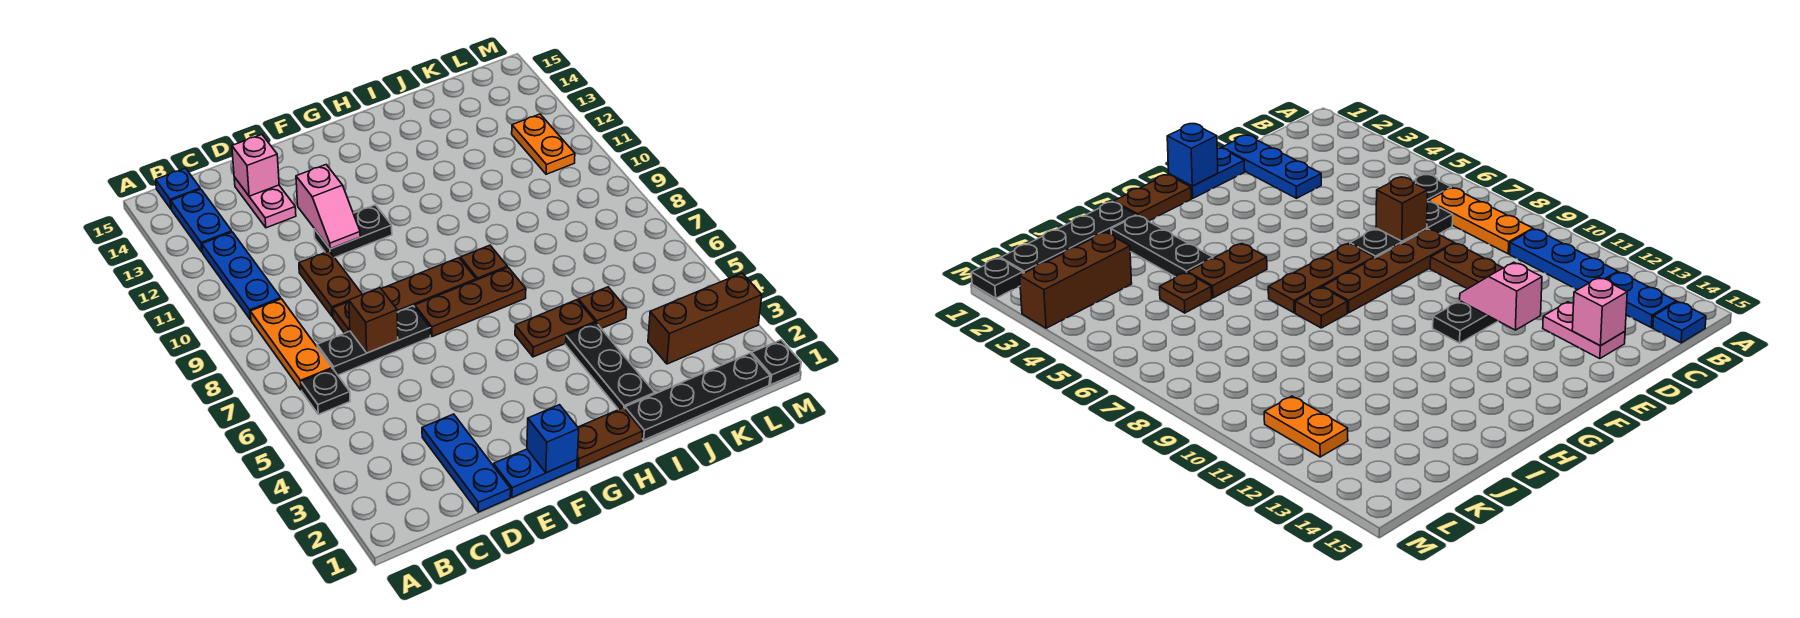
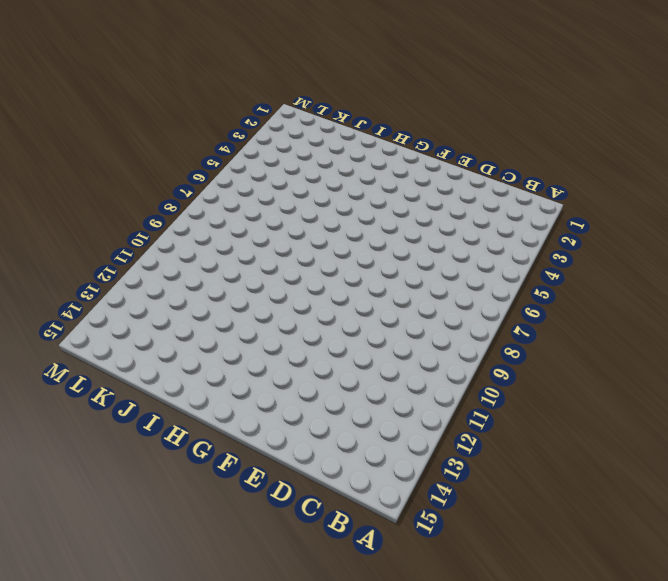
none -> black 1x1 plate [301,369,350,414]
none -> orange 1x3 plate [250,299,332,390]
none -> blue 1x3 plate [202,232,281,320]

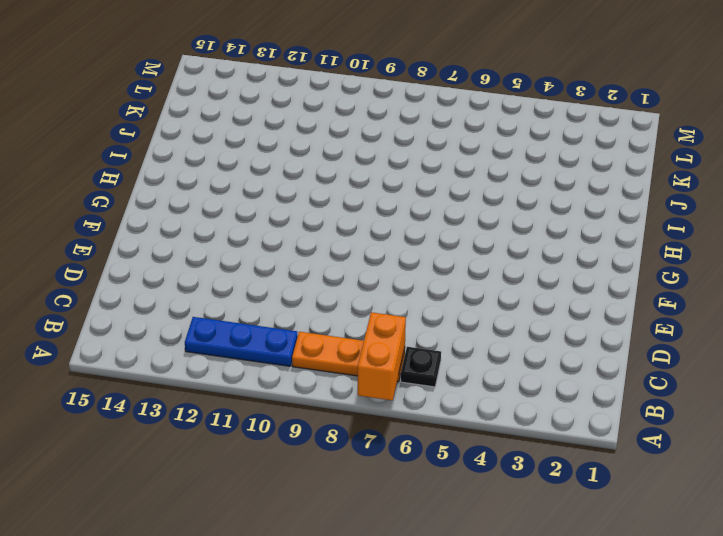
orange 1x2 brick [358,312,406,400] -> none
none -> blue 1x2 plate [171,189,232,252]
none -> blue 1x1 plate [156,168,200,209]
none -> black 1x3 plate [317,306,430,375]

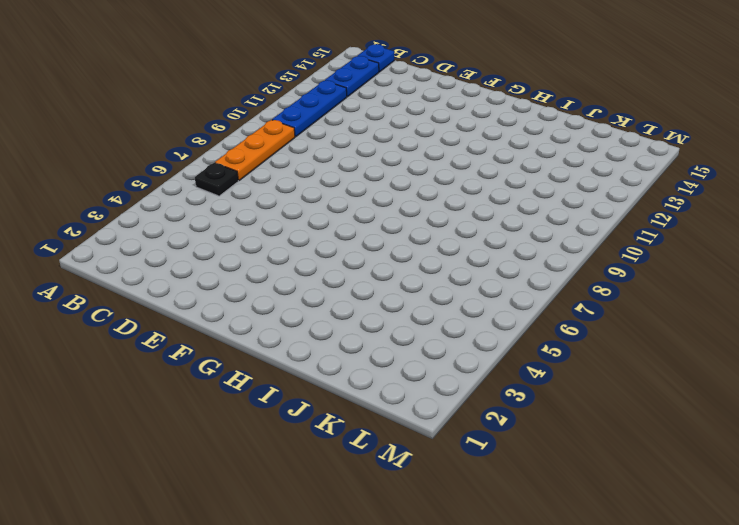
none -> black 1x3 plate [317,306,430,375]
none -> blue 1x3 plate [422,414,511,512]
none -> brown 1x4 plate [333,258,476,333]

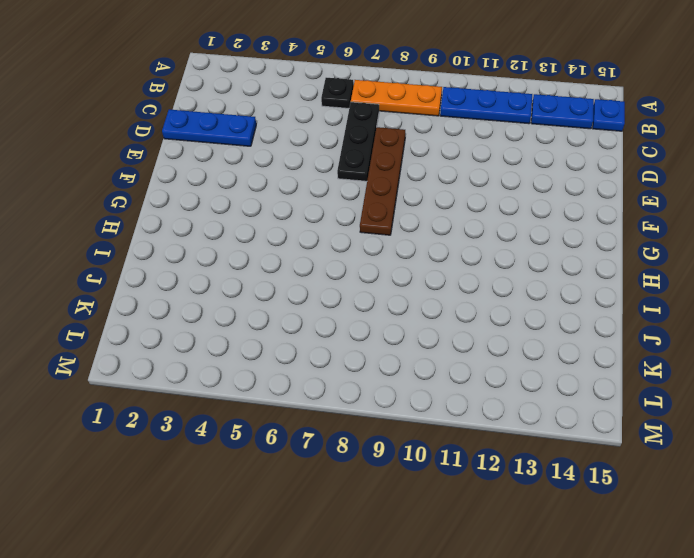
none -> brown 1x2 plate [299,251,362,317]
none -> pink 1x2 plate [234,177,296,228]
none -> blue 1x2 plate [494,449,577,497]

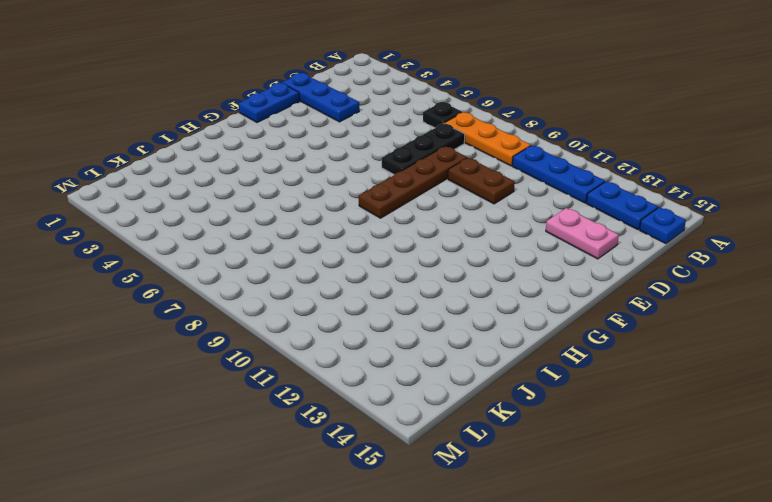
none -> black 1x2 plate [314,205,392,258]
none -> brown 1x3 plate [415,267,526,337]
none -> brown 1x2 plate [577,408,643,468]

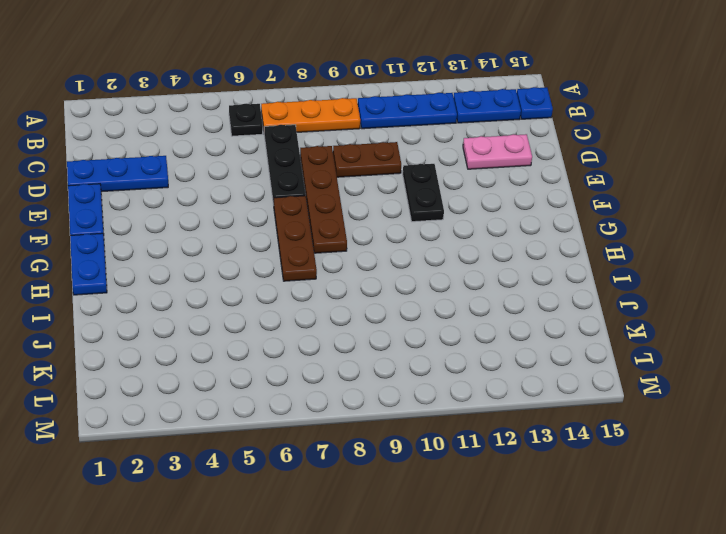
blue 1x2 plate [70,233,107,295] -> brown 1x2 plate [577,408,643,468]
none -> brown 1x2 plate [515,300,595,357]
none -> brown 1x1 plate [460,245,507,280]
none -> black 1x4 plate [625,353,770,440]

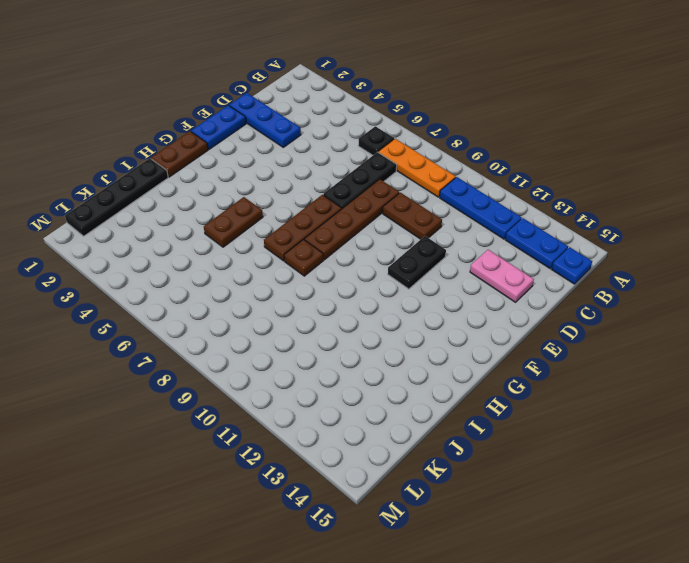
none -> black 1x3 plate [566,323,655,410]
none -> brown 1x1 plate [578,287,627,329]
none -> brown 1x3 brick [648,273,762,364]

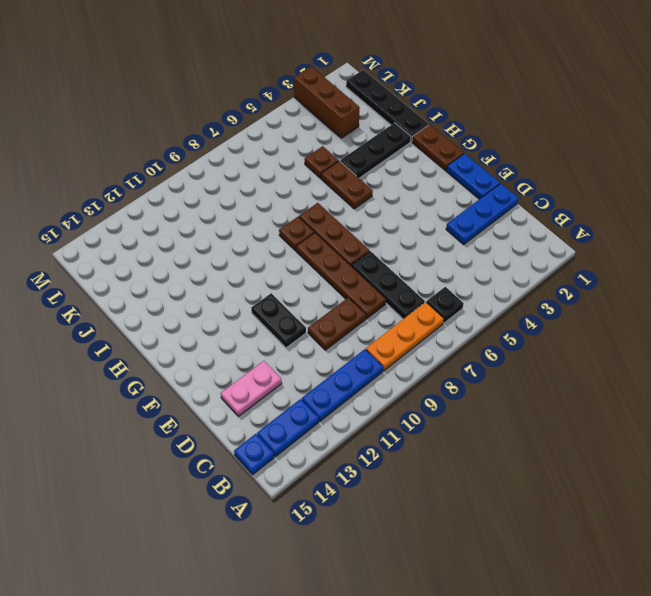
none -> orange 1x2 plate [512,114,575,174]
none -> black 1x1 plate [752,340,801,385]
none -> brown 1x1 brick [349,288,398,353]

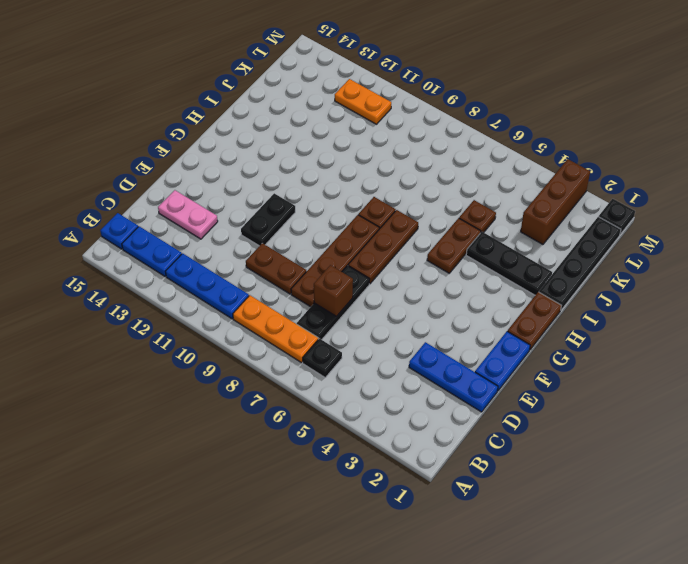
none -> pink 1x1 brick [232,135,279,196]
none -> pink 1x2 slope [296,165,360,249]
none -> blue 1x1 brick [527,405,579,473]

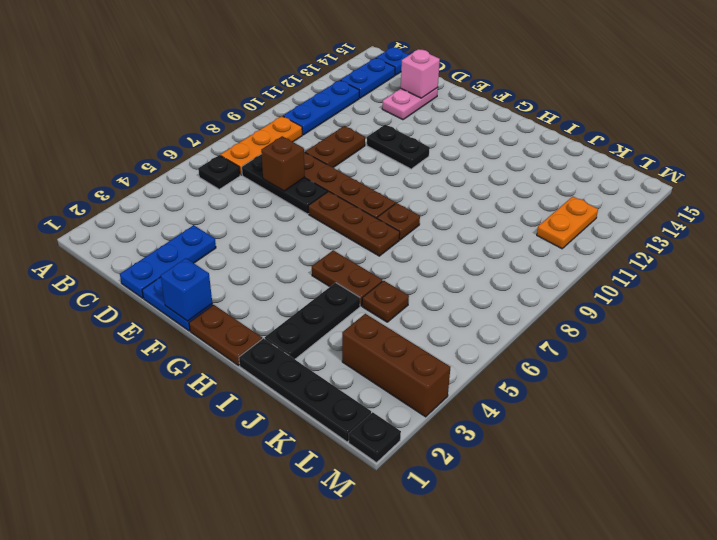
none -> pink 1x2 slope [296,165,360,249]

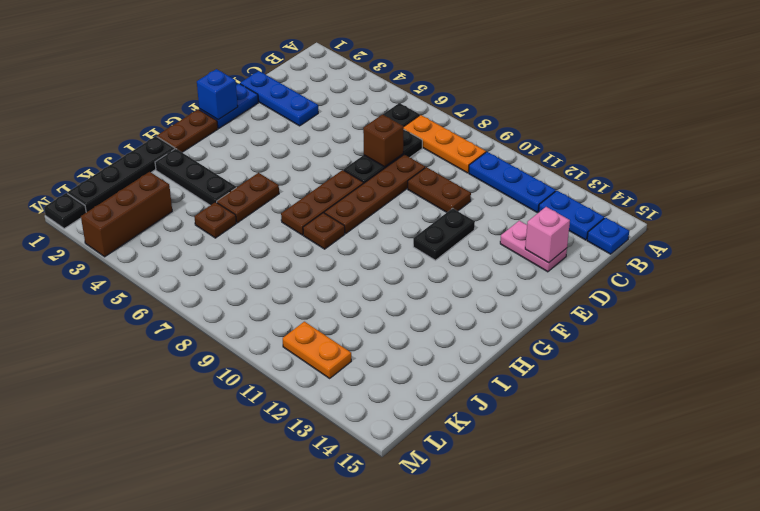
none -> pink 1x2 slope [296,165,360,249]

